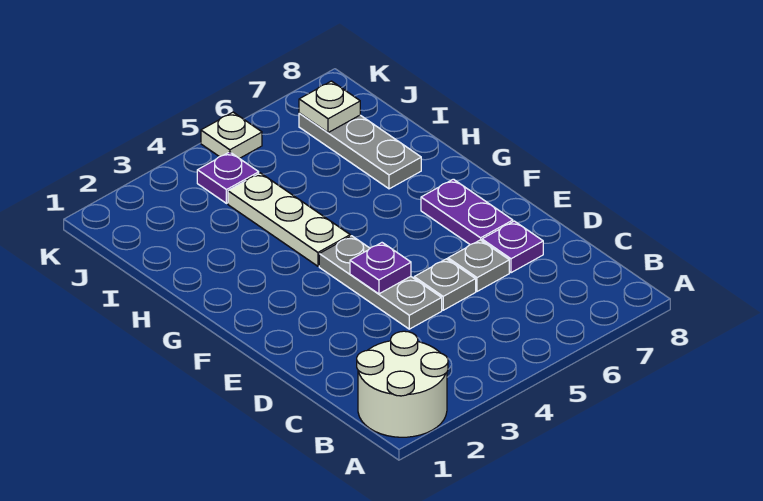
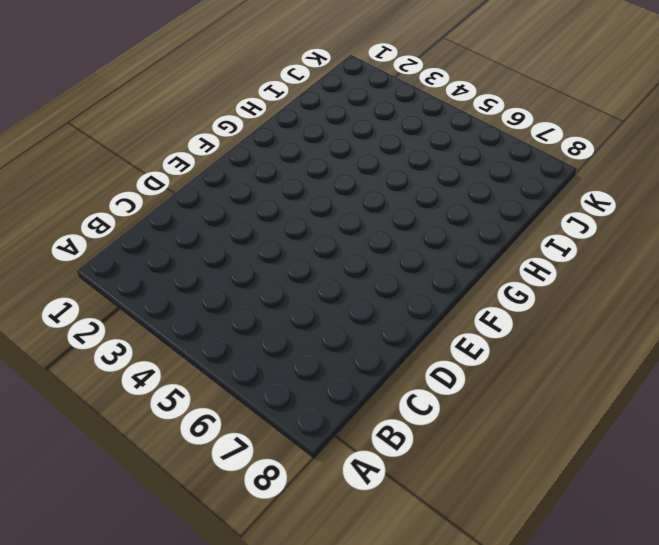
none -> white 2x2 round brick [357,331,448,437]
none -> grey 1x3 plate [319,236,442,329]
none -> grey 1x1 plate [414,259,476,310]

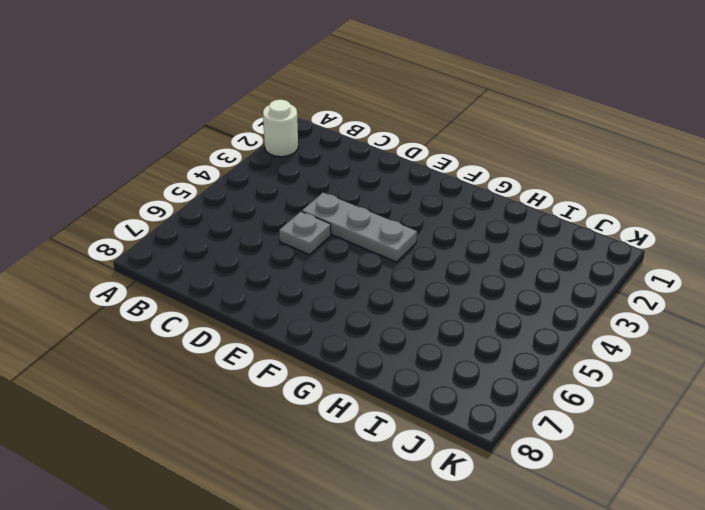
white 1x1 round brick [263,100,298,157] -> white 2x2 round brick [357,331,448,437]
none -> grey 1x1 plate [448,240,509,291]
none -> purple 1x1 plate [482,221,543,273]
none -> purple 1x2 plate [421,179,513,245]

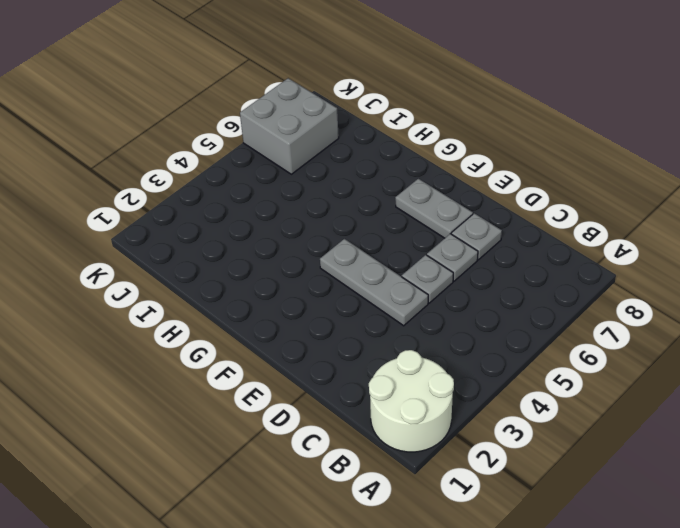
grey 1x1 plate [451,213,502,260] -> purple 1x1 plate [482,221,543,273]
grey 1x2 plate [395,179,473,238] -> purple 1x2 plate [421,179,513,245]
grey 2x2 brick [240,78,339,174] -> grey 1x3 plate [299,113,421,189]
none -> white 1x3 plate [228,173,350,266]
none -> purple 1x1 plate [197,152,259,203]
none -> white 1x1 plate [201,112,262,159]

